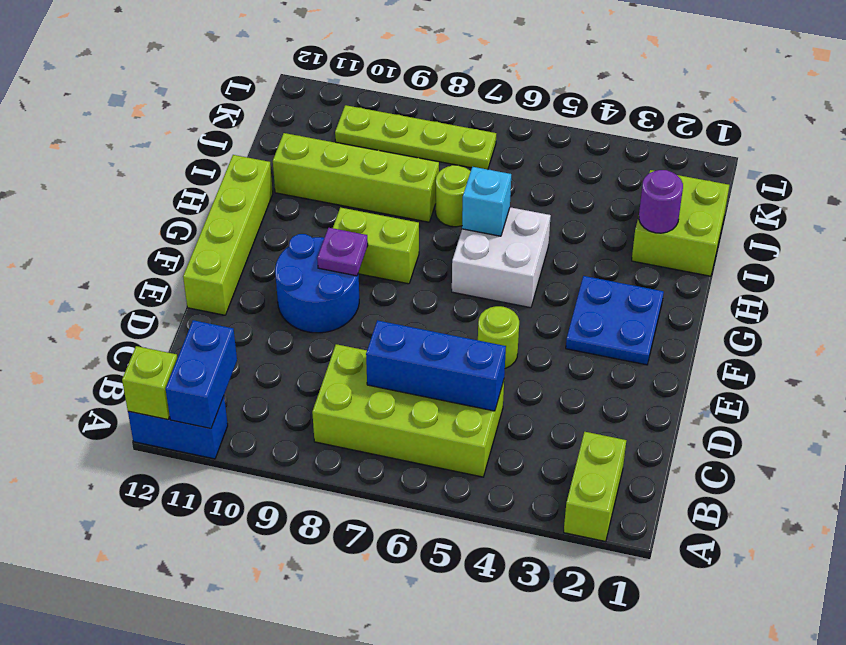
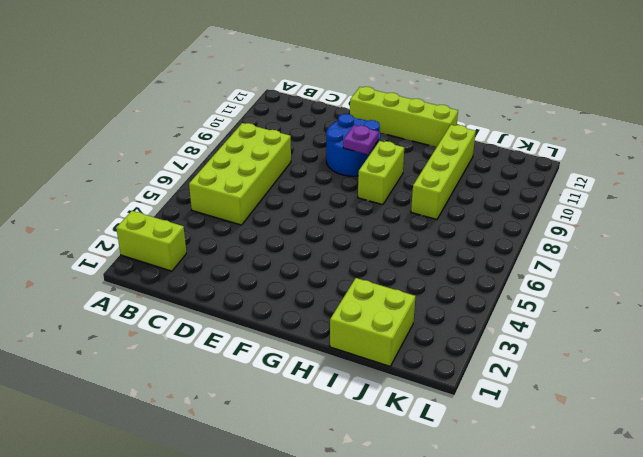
none -> blue 1x2 brick [128,396,228,459]
none -> lime 1x1 round brick [478,306,519,368]
none -> blue 2x2 plate [566,276,664,365]

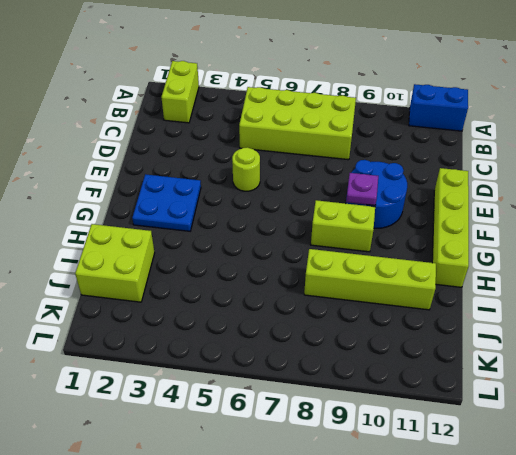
none -> white 2x2 brick [452,207,551,308]
none -> lime 1x1 round brick [436,165,471,227]
none -> lime 1x4 plate [335,105,496,169]

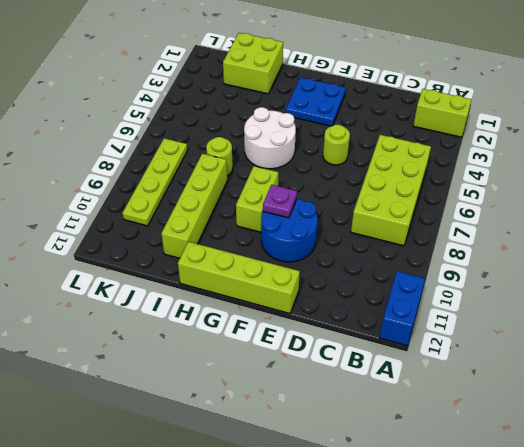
white 2x2 round brick [244,107,296,169] -> white 2x2 brick [452,207,551,308]
none -> blue 1x2 brick [166,320,237,428]
none -> lime 1x1 brick [122,346,177,419]
none -> blue 1x3 brick [366,320,506,411]

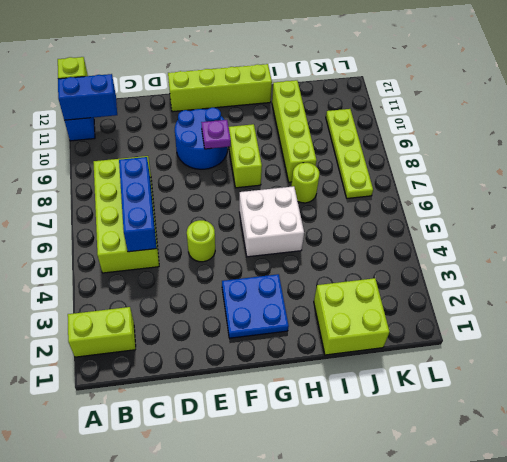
none -> cyan 1x1 brick [462,167,511,236]
none -> purple 1x1 round brick [639,170,683,233]

